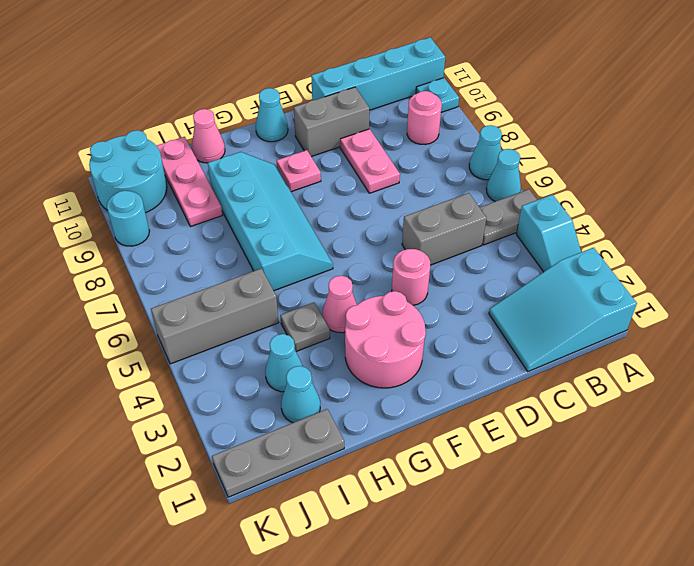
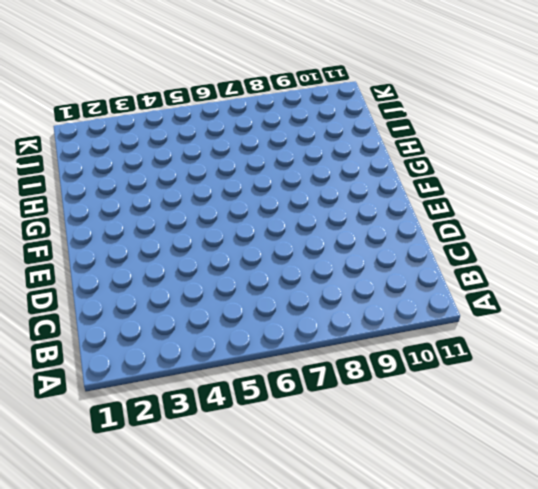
none -> cyan 2x3 slope [489,248,637,371]
none -> cyan 1x2 slope [516,195,581,272]
none -> grey 1x2 plate [479,189,537,245]

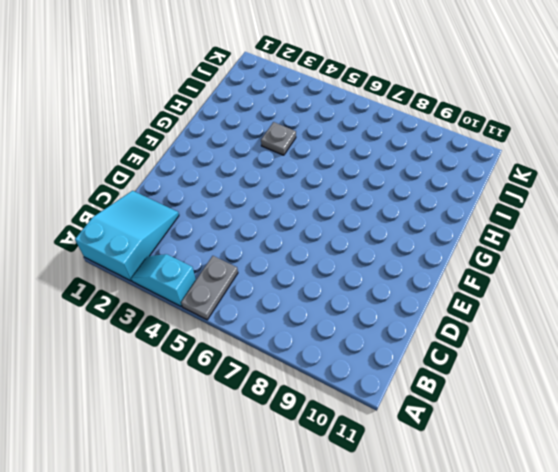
none -> cyan 1x1 cone [486,149,521,202]
none -> cyan 1x1 cone [469,125,502,180]
none -> cyan 1x1 plate [416,78,459,112]

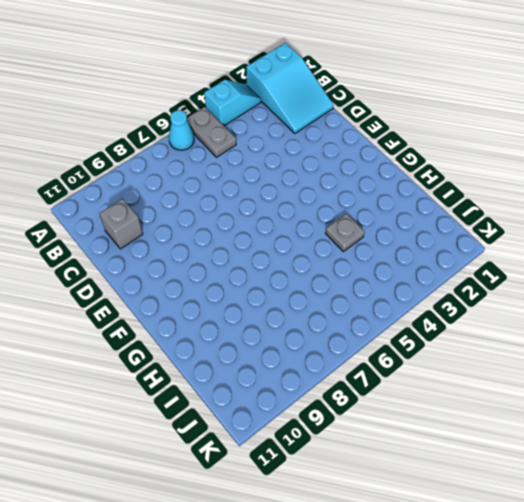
grey 1x1 brick [99,199,143,249] -> none
none -> cyan 1x1 cone [469,125,502,180]
none -> cyan 1x1 plate [416,78,459,112]
none -> cyan 1x4 brick [311,37,445,110]

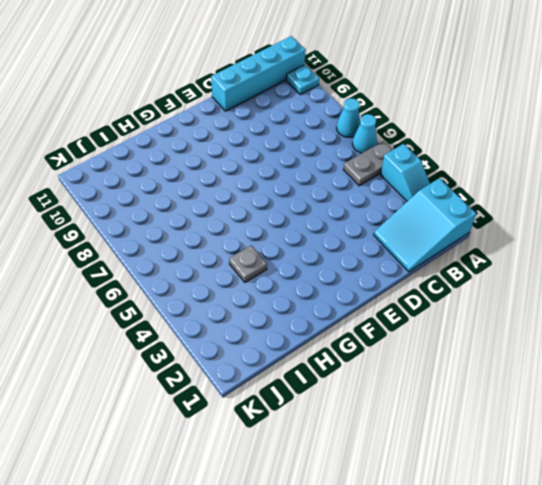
none -> pink 1x1 round brick [407,91,442,145]
none -> grey 1x2 brick [402,193,486,265]
none -> pink 1x2 plate [340,129,400,193]

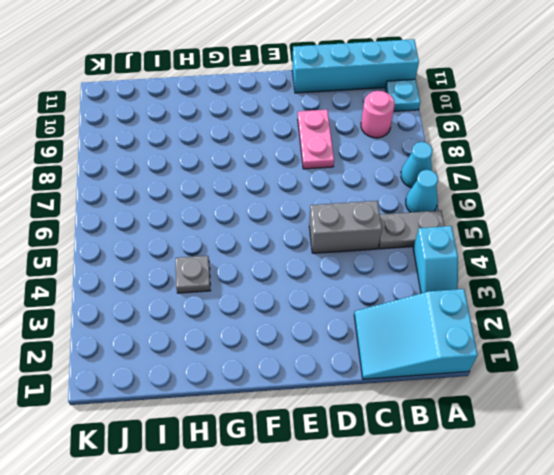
none -> grey 1x2 brick [294,87,369,157]
none -> pink 1x1 round brick [392,249,430,305]
none -> pink 2x2 round brick [345,291,426,388]

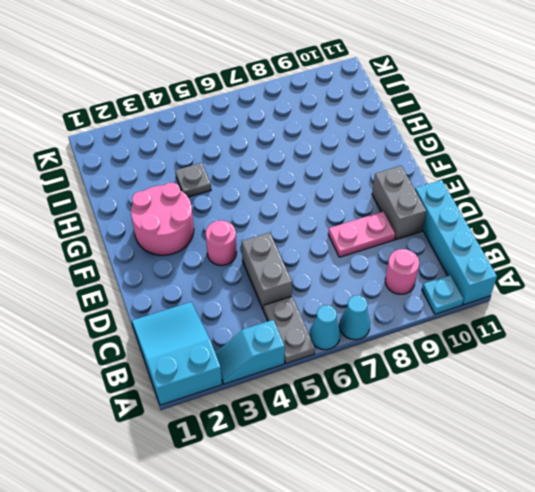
none -> pink 1x1 plate [277,150,321,192]
none -> cyan 1x1 cone [256,88,288,142]
none -> pink 1x1 cone [322,276,357,333]

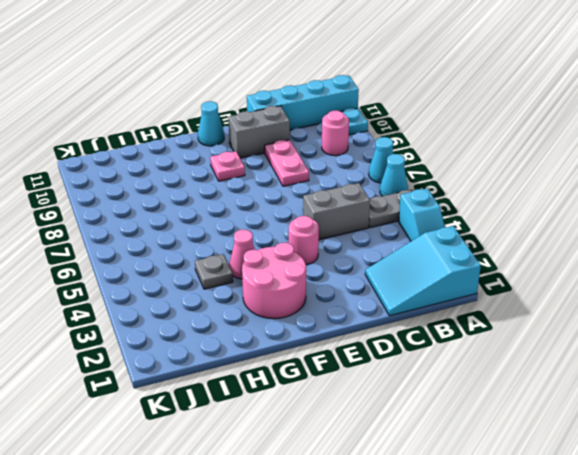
none -> cyan 2x4 slope [208,152,333,291]
none -> pink 1x1 cone [192,109,225,163]
none -> grey 1x3 plate [212,409,344,497]

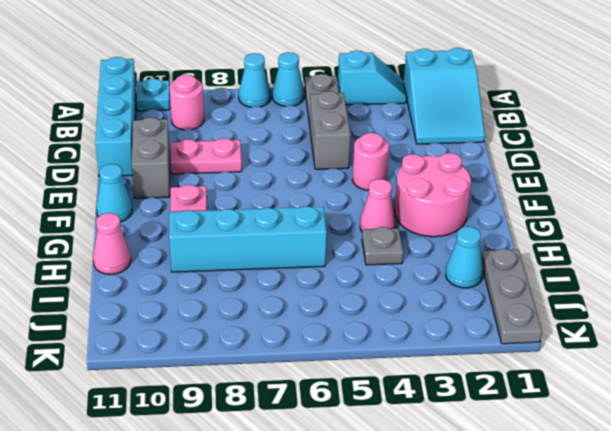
none -> cyan 1x1 cone [265,334,303,392]
none -> grey 1x3 brick [151,268,279,364]
none -> pink 1x3 plate [157,137,222,227]

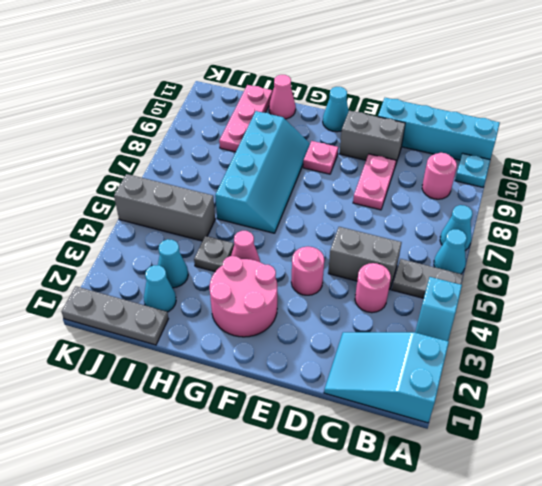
pink 1x1 round brick [355,263,391,313] -> none
none -> cyan 2x2 round brick [89,130,167,213]
none -> cyan 1x1 round brick [107,191,149,246]

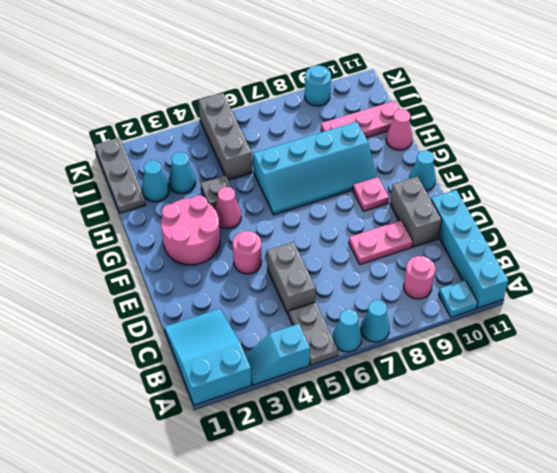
none -> cyan 2x2 round brick [89,130,167,213]

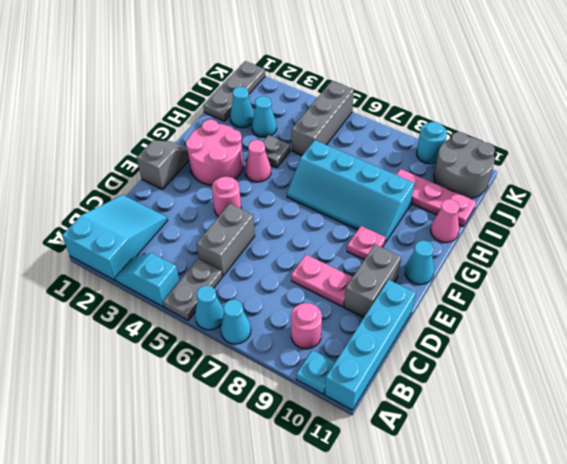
grey 1x2 slope [137,140,189,189] -> none
grey 2x2 round brick [434,132,495,199] -> cyan 2x2 round brick [89,130,167,213]

